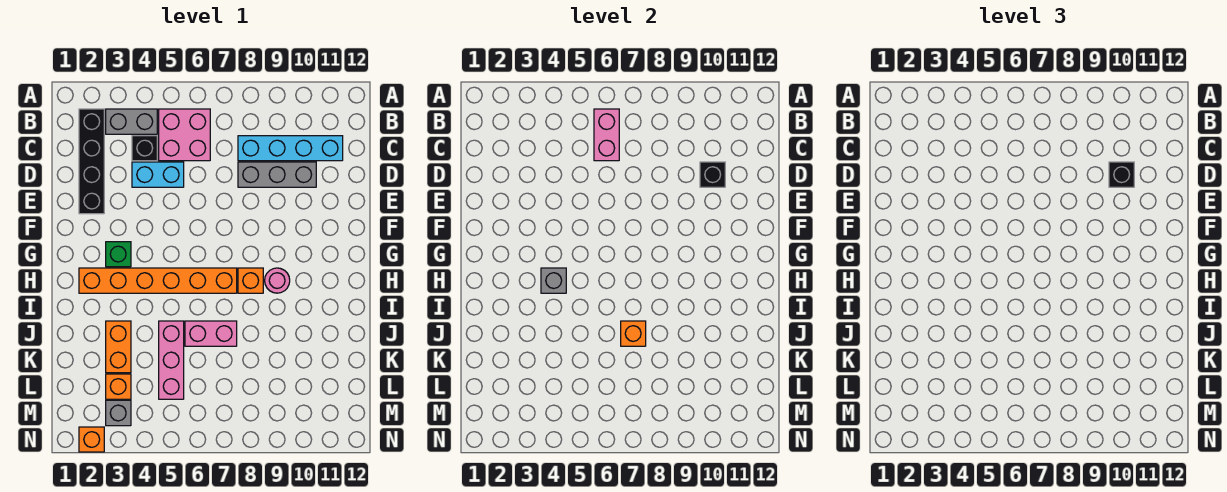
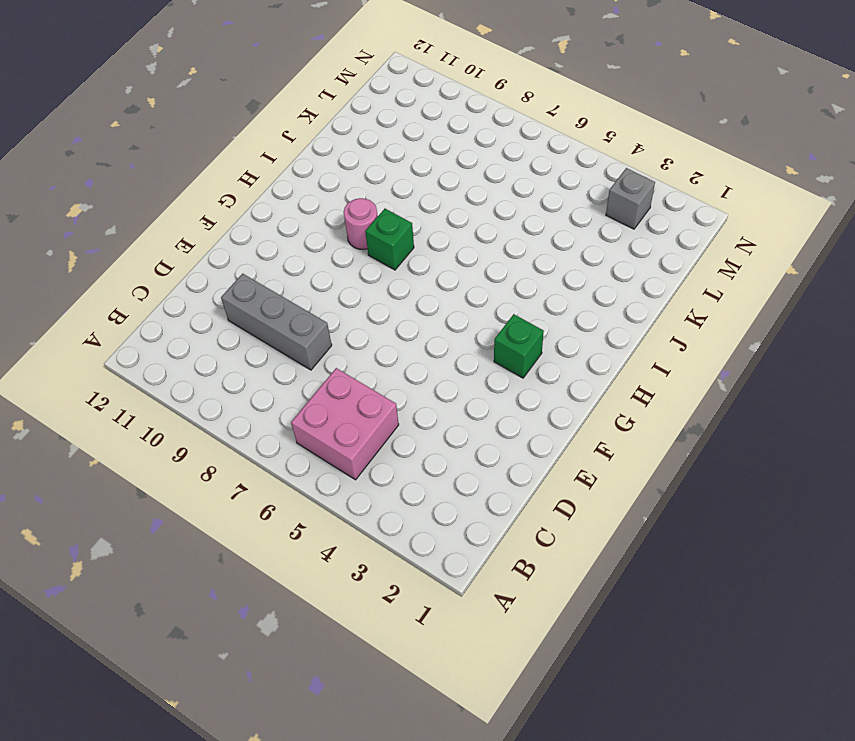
green 1x1 brick [365,209,414,270] -> orange 1x1 brick [238,268,263,293]
none -> black 1x4 brick [79,109,104,214]
none -> grey 1x2 brick [106,109,157,134]
none -> black 1x1 brick [132,136,157,161]

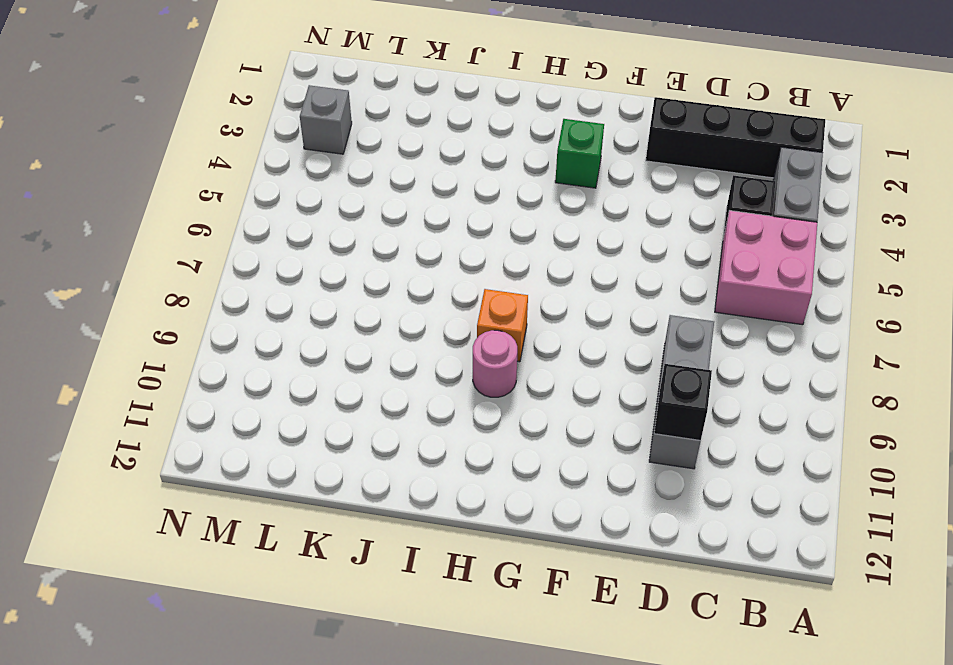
none -> cyan 1x4 brick [238,136,343,161]
none -> cyan 1x2 brick [132,162,184,187]
none -> orange 1x6 brick [79,268,237,293]

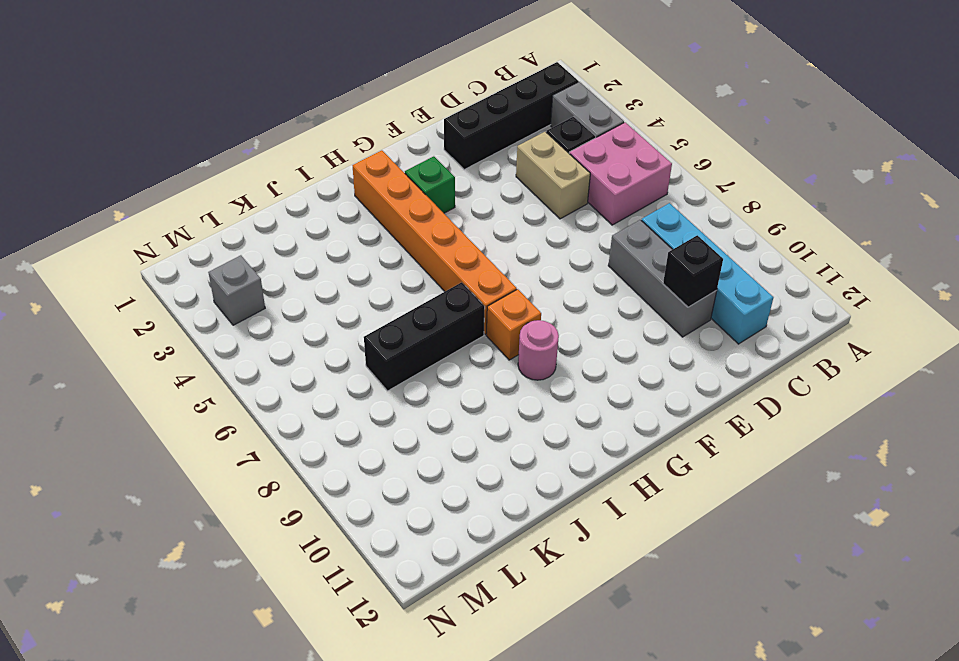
tan 1x2 brick [516,132,590,219] -> cyan 1x2 brick [132,162,184,187]
black 1x3 brick [364,282,485,391] -> pink 1x2 brick [185,321,237,346]
none -> orange 1x2 brick [106,321,131,373]
none -> pink 1x3 brick [159,321,184,399]
none -> orange 1x1 brick [106,374,131,399]

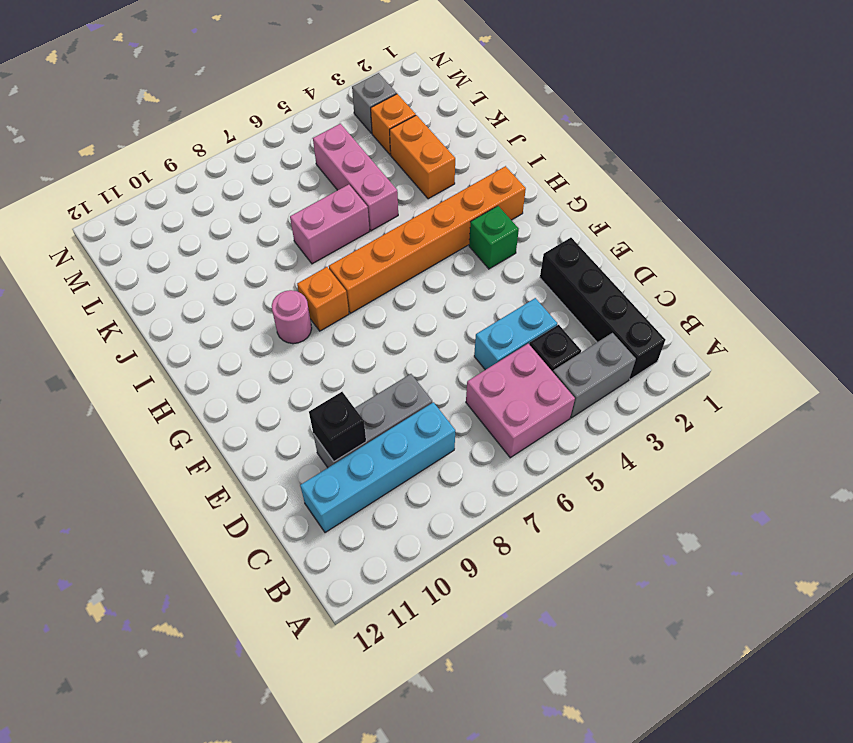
none -> orange 1x1 brick [79,427,104,452]
none -> pink 1x2 brick [594,109,619,161]
none -> grey 1x1 brick [541,268,566,293]

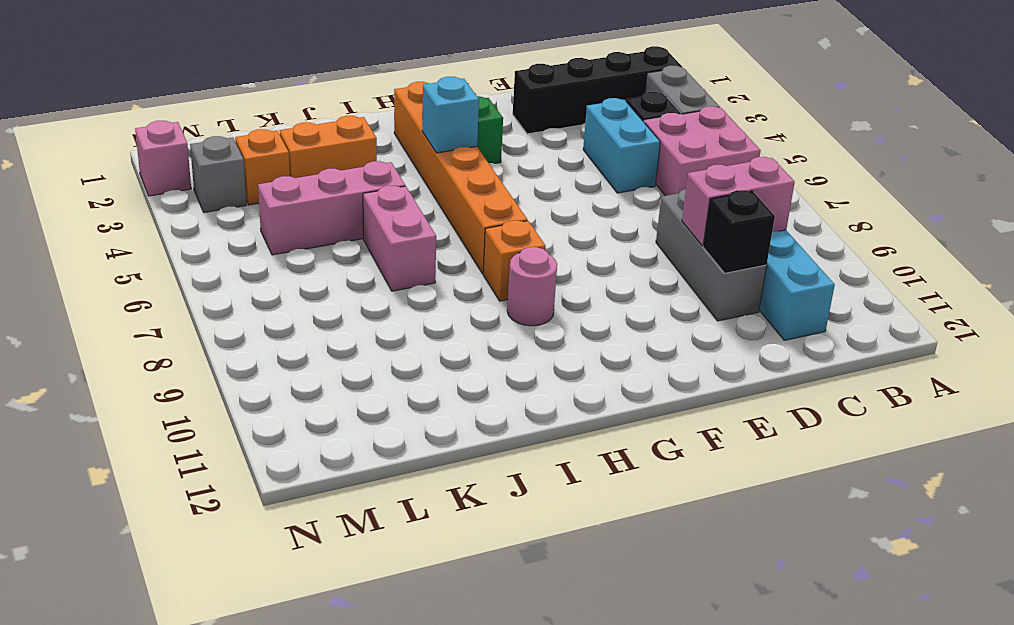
pink 1x2 brick [682,157,795,246] -> pink 1x2 brick moved to [594,109,619,161]
cyan 1x1 brick [422,77,479,153] -> grey 1x1 brick [541,268,566,293]
pink 1x1 brick [135,121,191,196] -> orange 1x1 brick [79,427,104,452]
none -> orange 1x1 brick [621,321,646,346]
none -> black 1x1 brick [1109,162,1134,187]

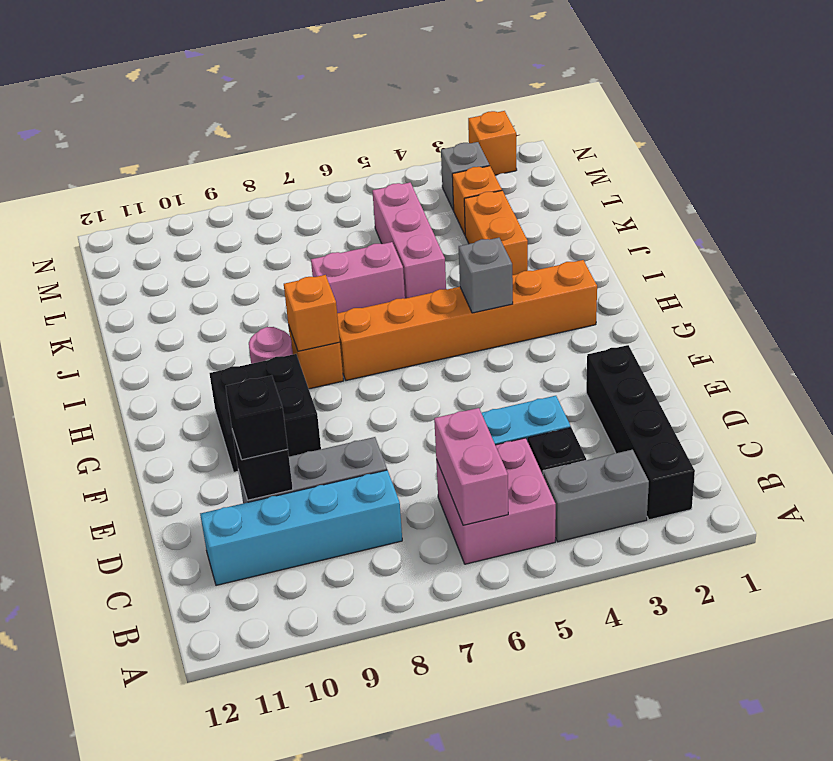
black 2x2 brick [209,354,321,472] -> none
orange 1x1 brick [284,275,340,351] -> orange 1x1 brick moved to [621,321,646,346]
none -> green 1x1 brick [106,242,131,267]

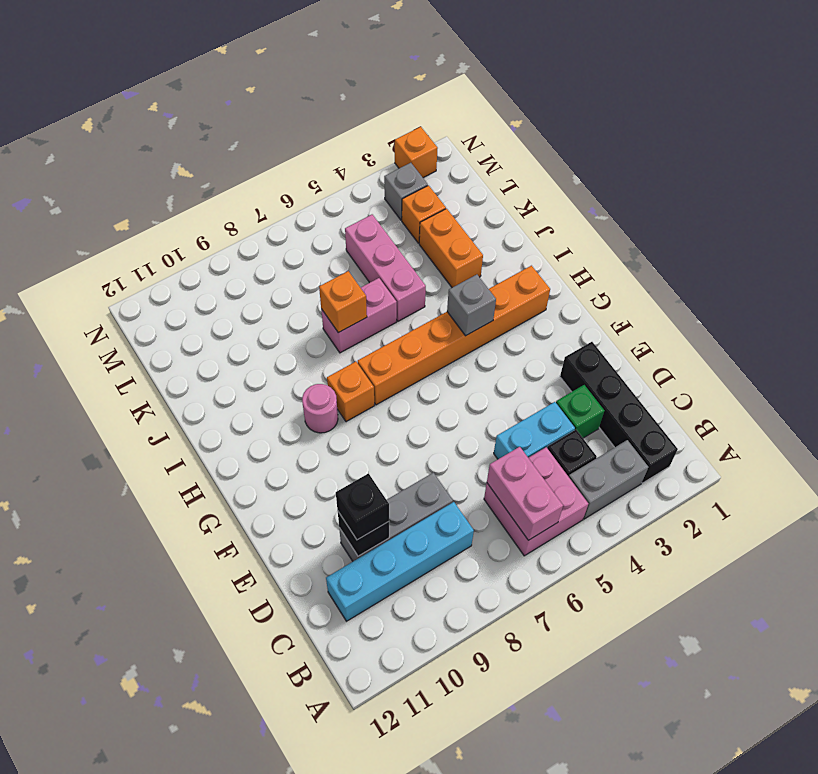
green 1x1 brick [556,385,605,438] -> green 1x1 brick moved to [106,242,131,267]

